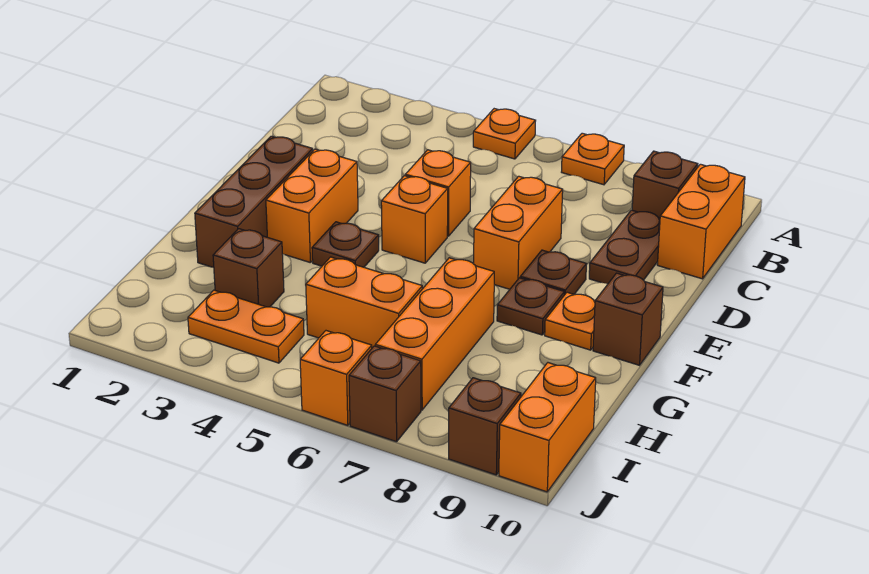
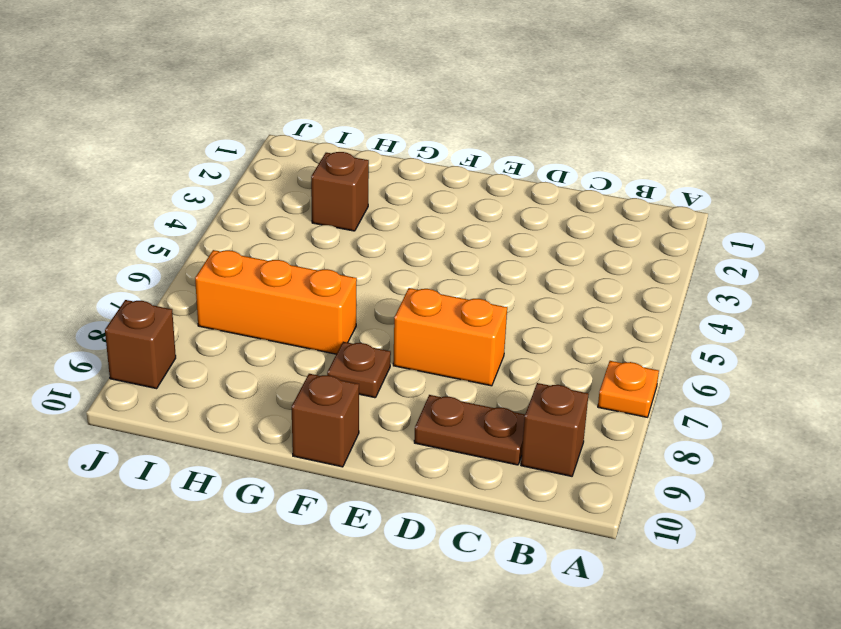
none -> orange 1x1 plate [473,109,536,159]
none -> orange 1x2 brick [657,164,745,279]
none -> orange 1x1 brick [405,150,471,236]

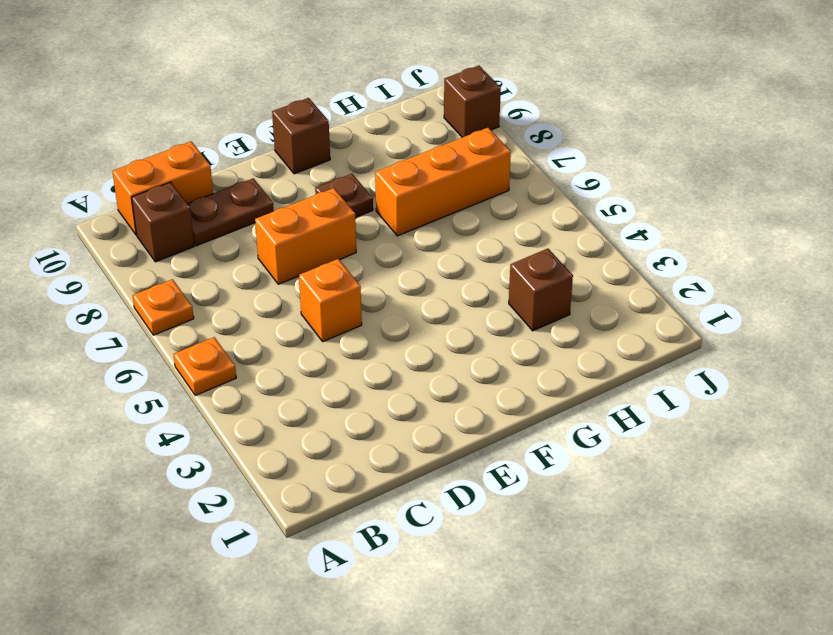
none -> brown 1x3 brick [195,136,313,268]
none -> orange 1x2 brick [266,149,358,262]
none -> orange 1x1 brick [381,176,448,263]

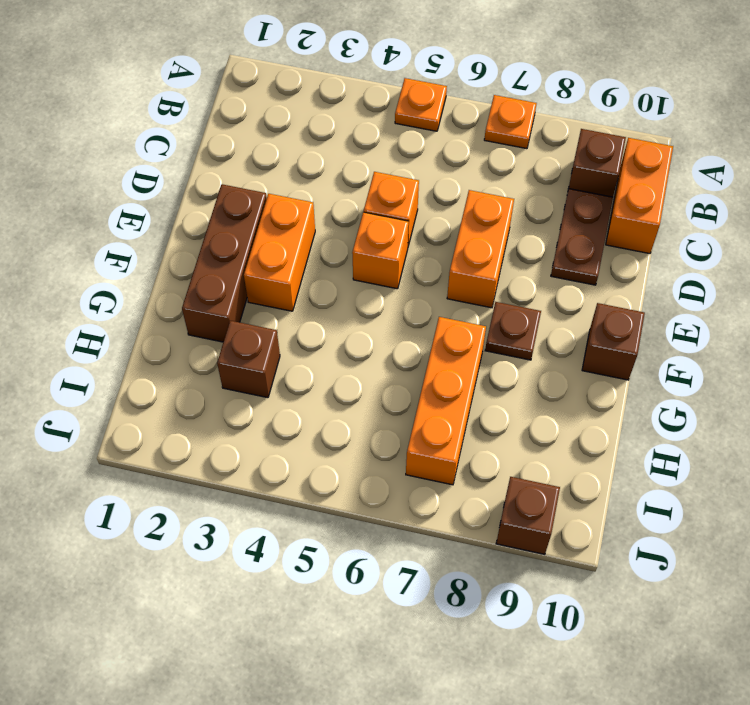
none -> brown 1x1 plate [520,250,586,295]
none -> brown 1x1 plate [312,222,379,267]
none -> orange 1x1 plate [545,292,595,350]

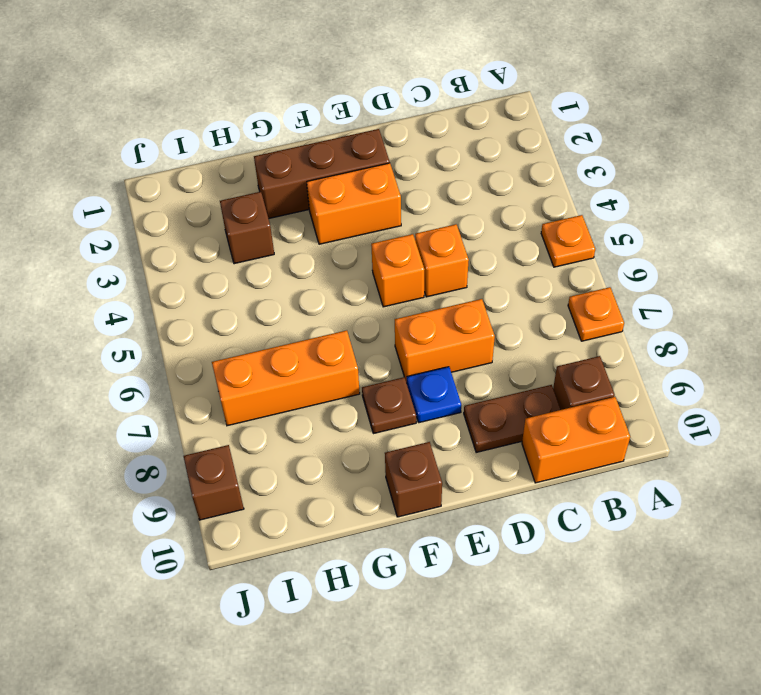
blue 1x1 plate [407,367,461,423] -> brown 1x1 plate [520,250,586,295]
none -> brown 1x1 plate [312,222,379,267]
none -> orange 1x1 plate [545,292,595,350]
none -> orange 1x2 brick [306,257,422,348]

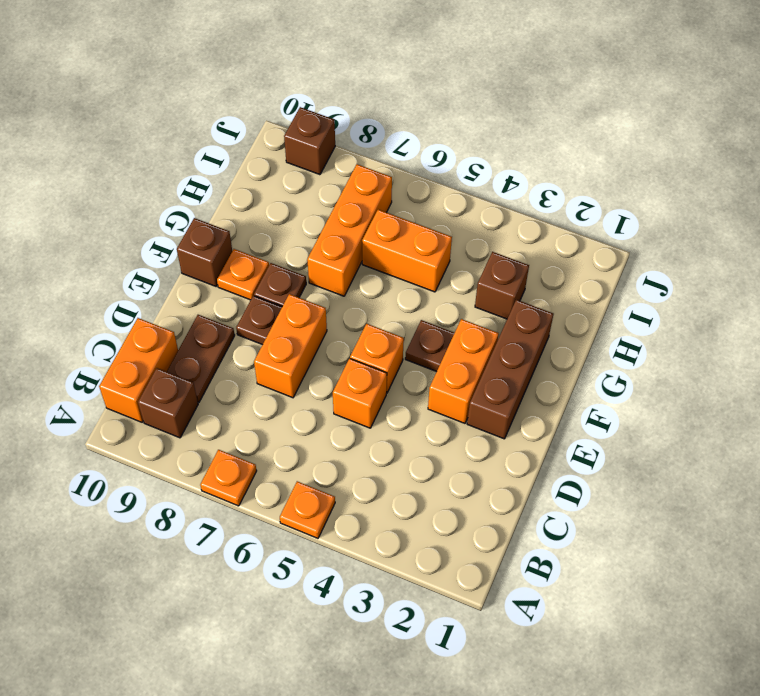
none -> orange 1x2 plate [188,290,304,363]
none -> orange 1x2 brick [499,363,596,492]
none -> orange 1x1 brick [300,331,372,425]

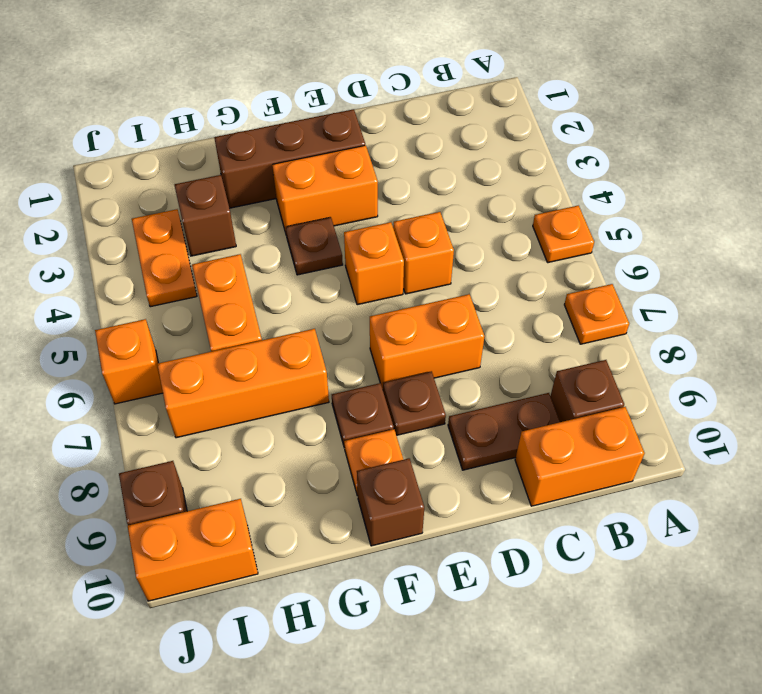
none -> brown 1x1 brick [349,346,421,442]

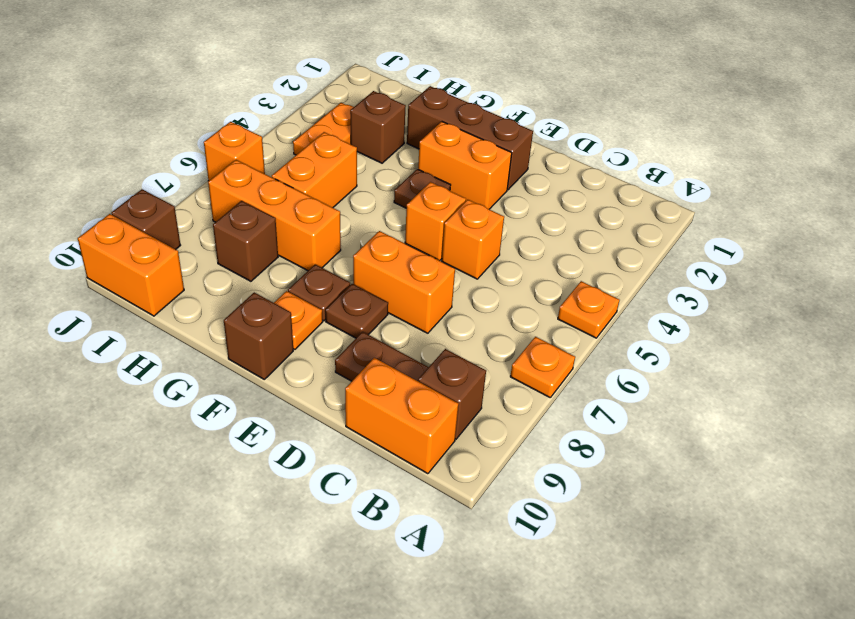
brown 1x1 brick [213,201,278,281] -> brown 1x1 brick moved to [349,346,421,442]

